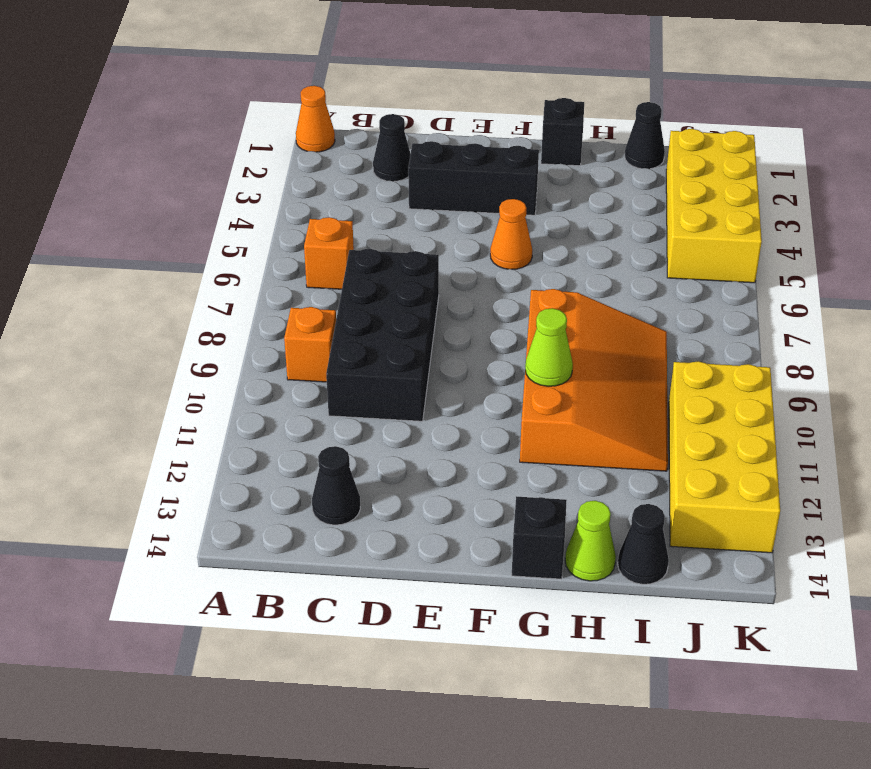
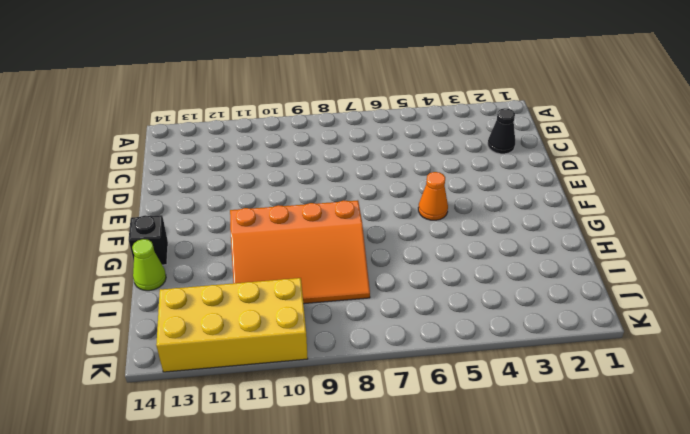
none -> orange 1x1 cone [296,86,335,152]
none -> orange 1x1 brick [304,217,354,289]
none -> orange 1x1 brick [284,307,336,382]

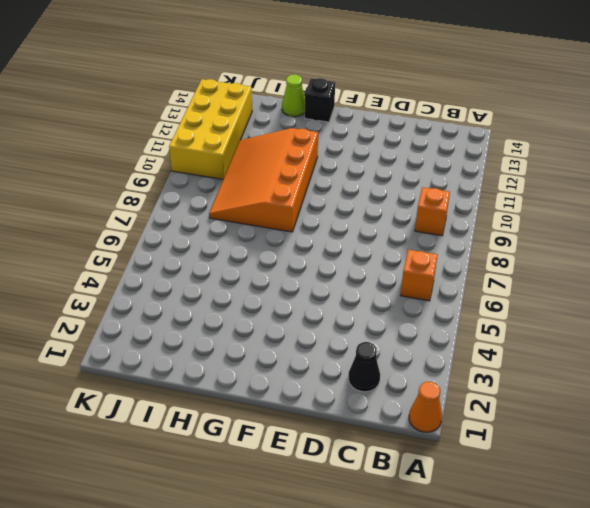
none -> black 2x4 brick [326,249,439,421]
none -> black 1x1 cone [312,446,360,525]
none -> black 1x3 brick [408,141,539,215]

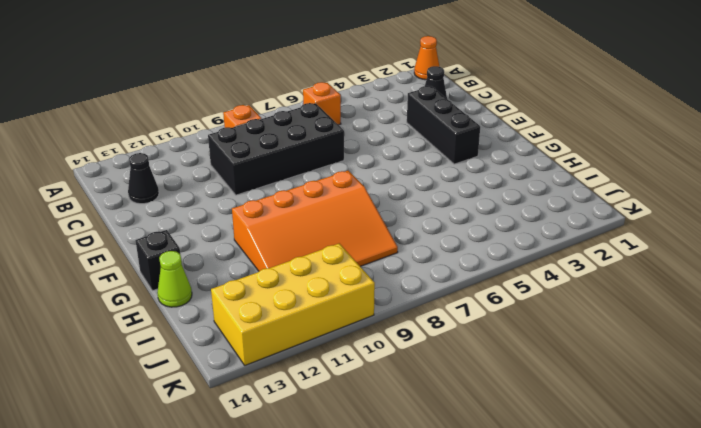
none -> orange 1x1 cone [490,199,532,269]
none -> black 1x1 brick [541,98,584,166]
none -> black 1x1 cone [625,102,665,169]

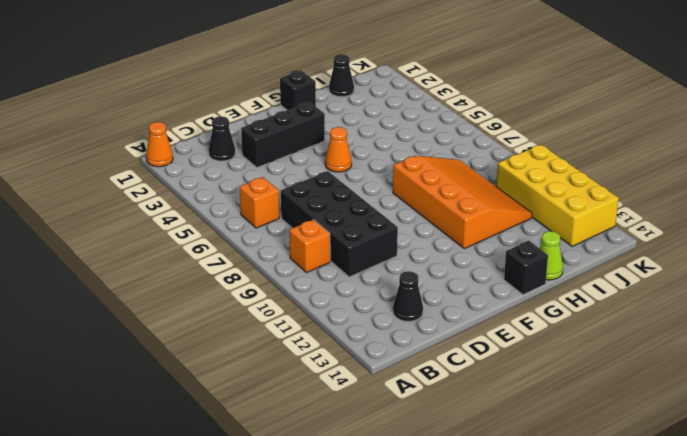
none -> black 1x1 cone [618,504,669,584]
none -> yellow 2x4 brick [666,129,762,283]
none -> lime 1x1 cone [525,308,573,386]

